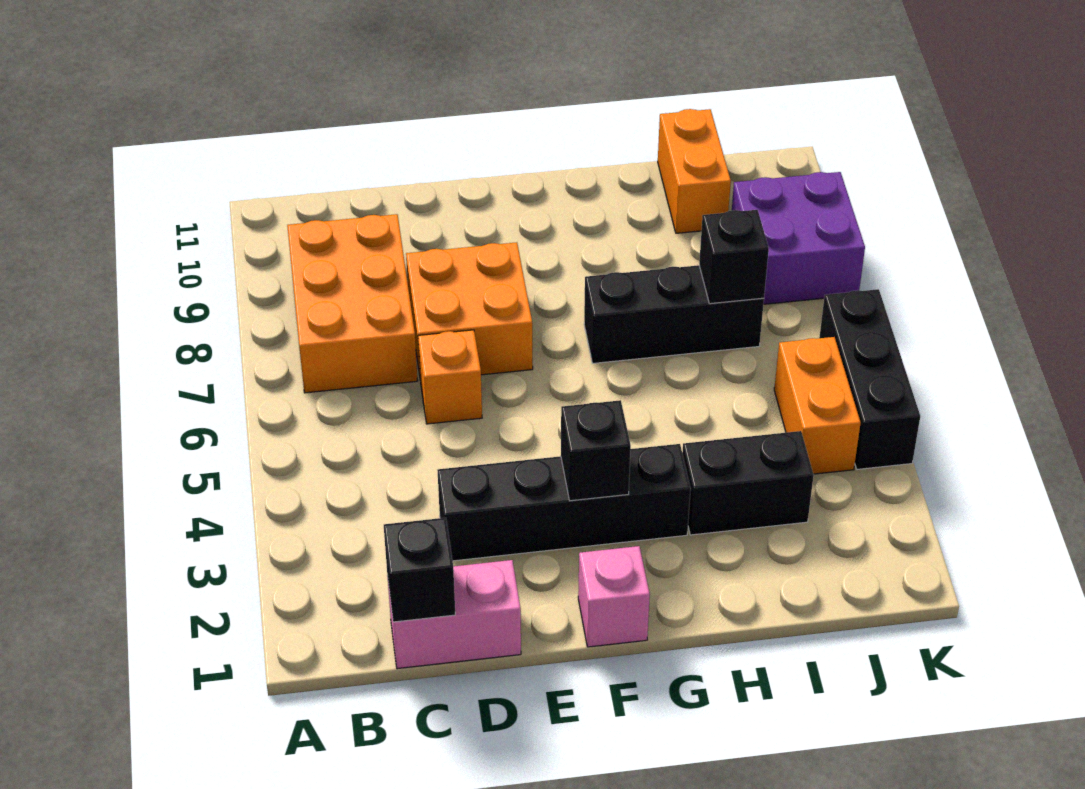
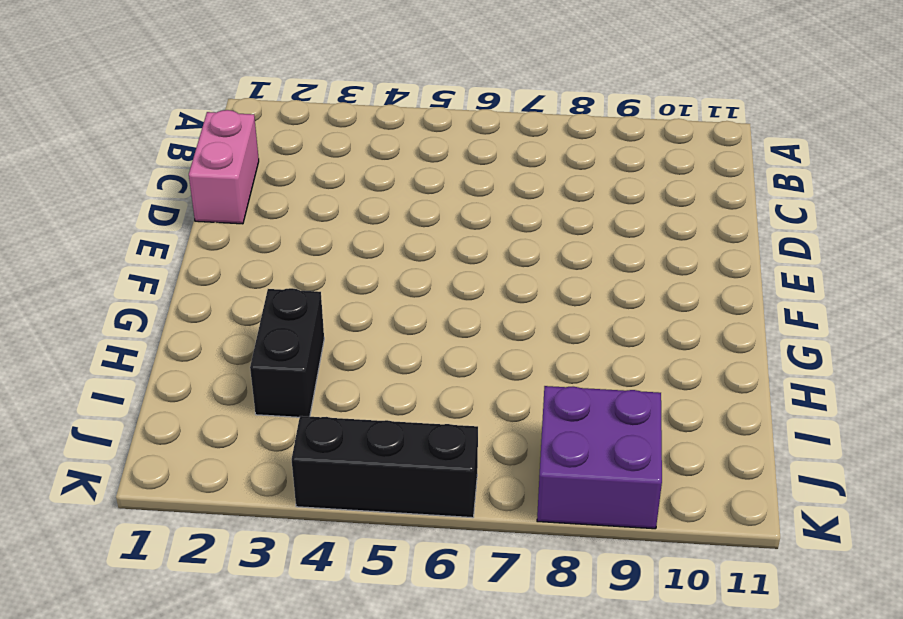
none -> orange 2x3 brick [287,214,418,393]
none -> black 1x4 brick [438,444,691,561]
none -> orange 1x1 brick [418,330,482,424]

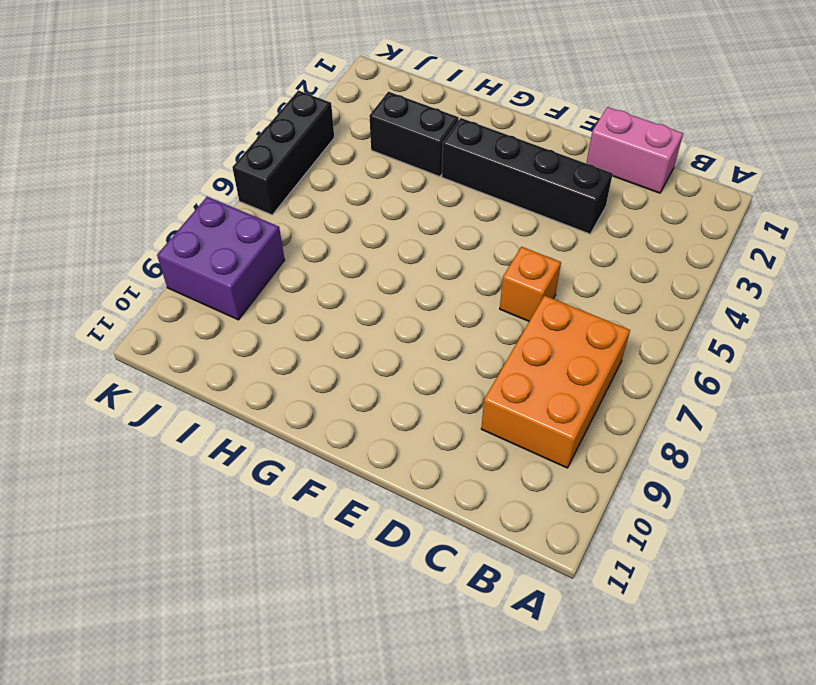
none -> orange 2x2 brick [406,242,533,375]
none -> pink 1x1 brick [578,546,650,647]
none -> black 1x3 brick [584,265,764,363]

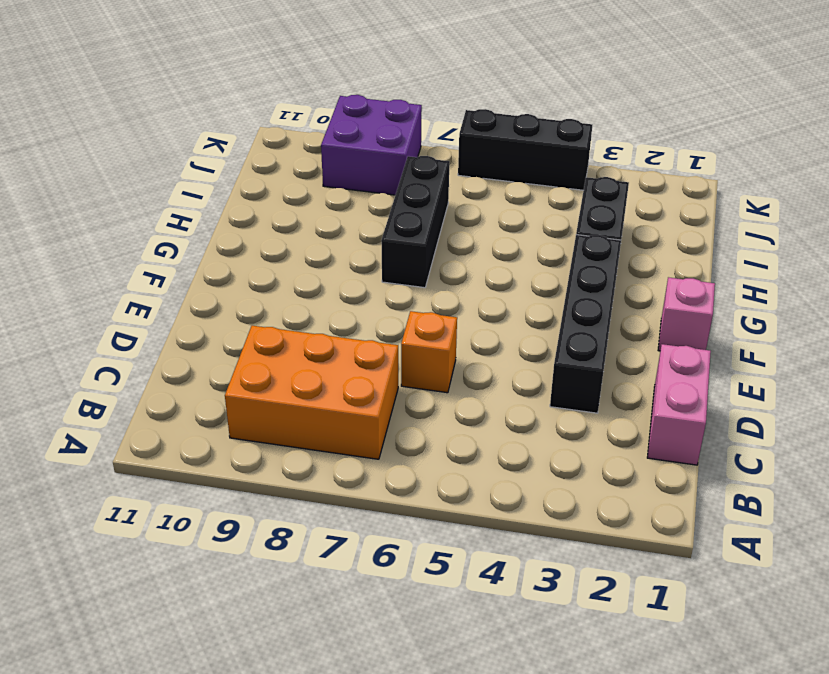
none -> orange 2x2 brick [406,242,533,375]
none -> orange 1x2 brick [658,109,731,233]
none -> orange 1x2 brick [774,337,861,474]

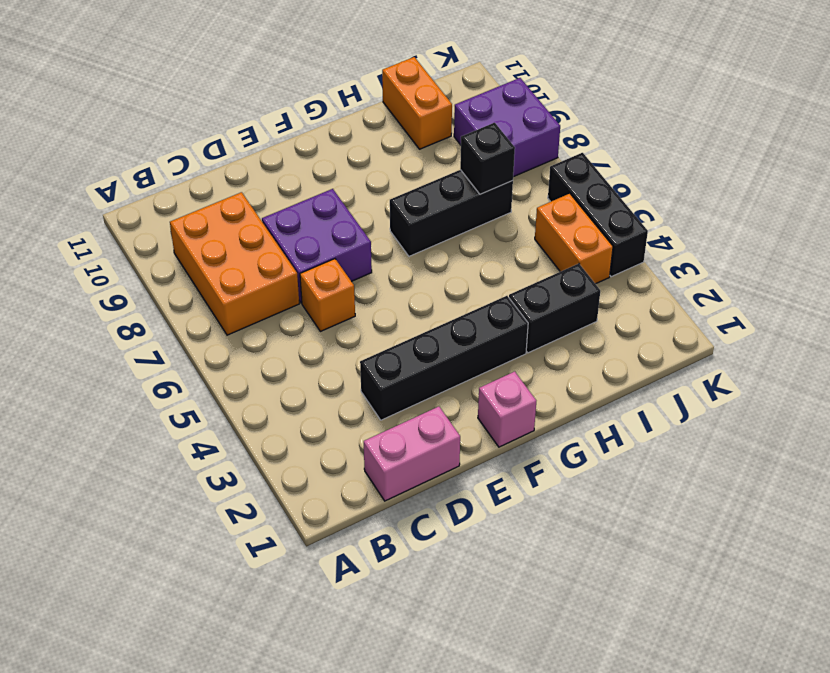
purple 2x2 brick [262,189,372,303] -> orange 2x2 brick [406,242,533,375]
none -> black 1x1 brick [384,518,455,622]
none -> black 1x1 brick [561,400,631,501]

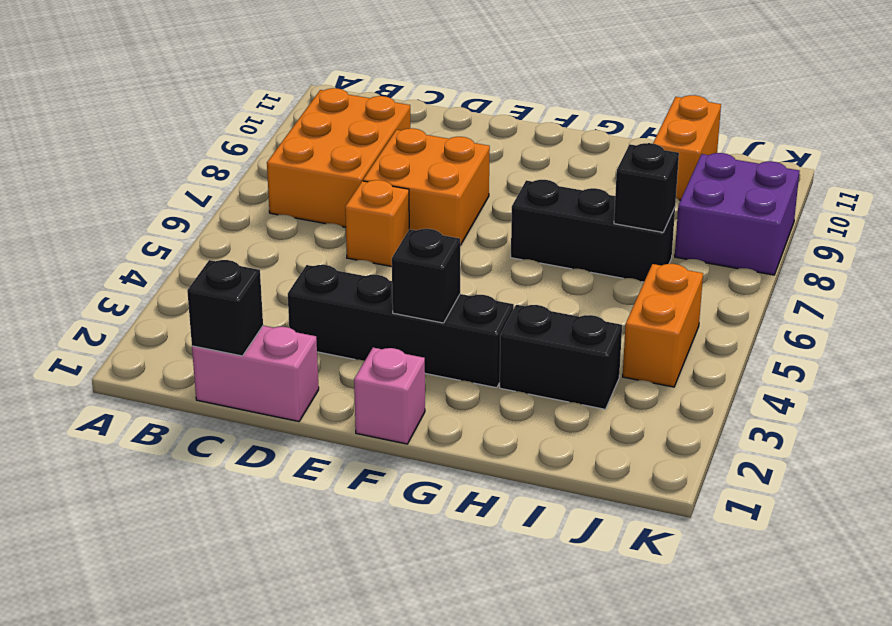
none -> black 1x3 brick [819,289,920,469]

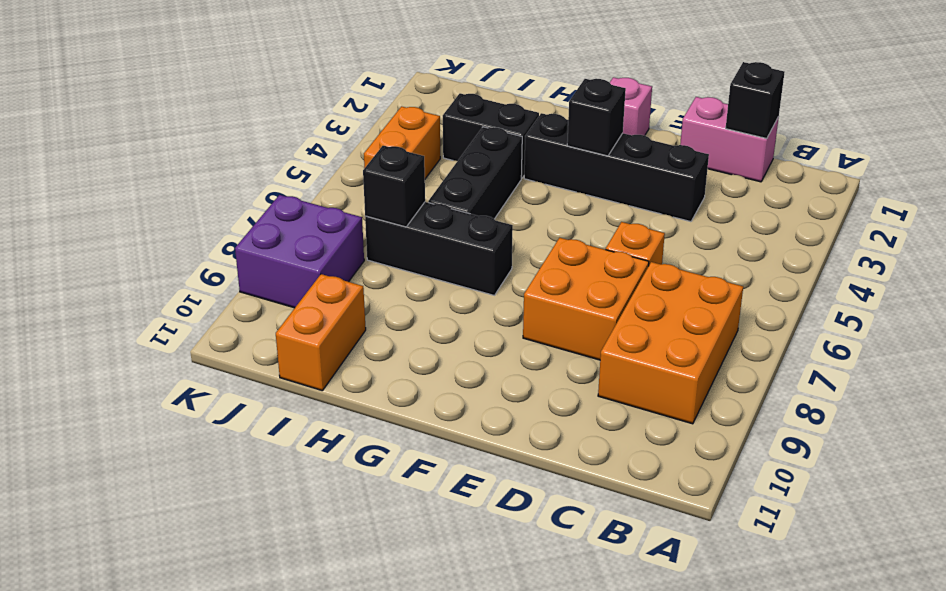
black 1x3 brick [428,127,522,219] -> black 1x3 brick moved to [819,289,920,469]

